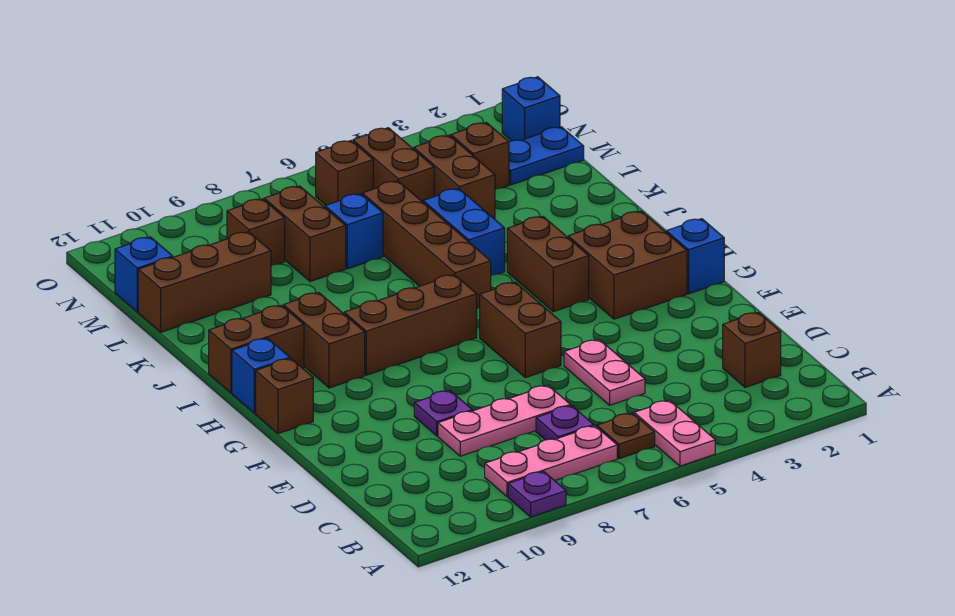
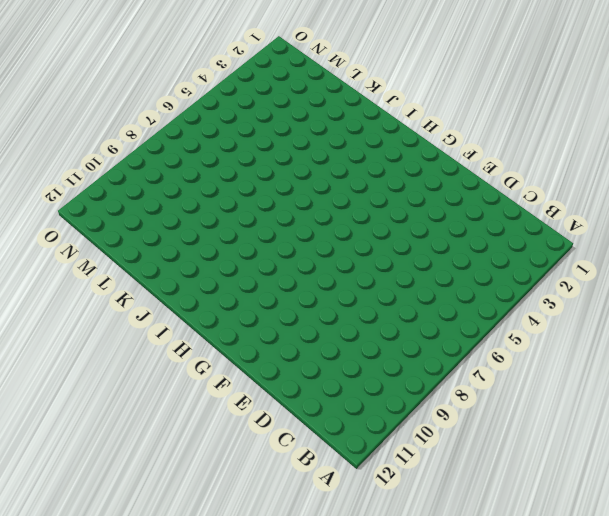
none -> pink 1x2 plate [634,400,715,466]
none -> purple 1x1 plate [508,472,566,517]
none -> brown 1x1 plate [597,413,655,459]
none -> pink 1x3 plate [485,426,617,497]

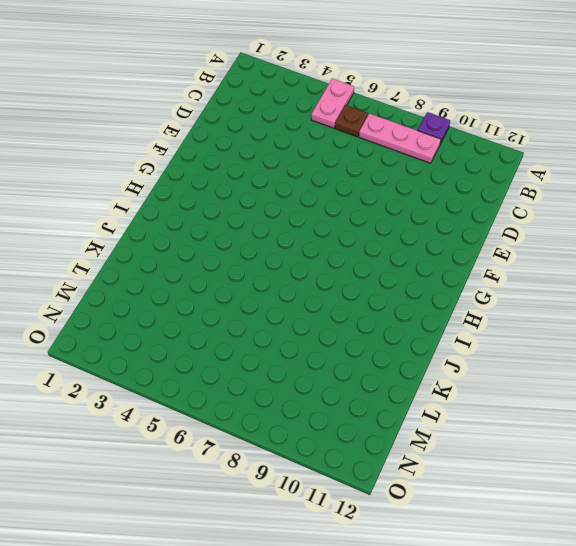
none -> brown 1x1 brick [723,312,781,388]
none -> purple 1x1 plate [536,406,594,440]
none -> pink 1x2 plate [564,340,645,405]
none -> pink 1x3 plate [438,385,570,456]

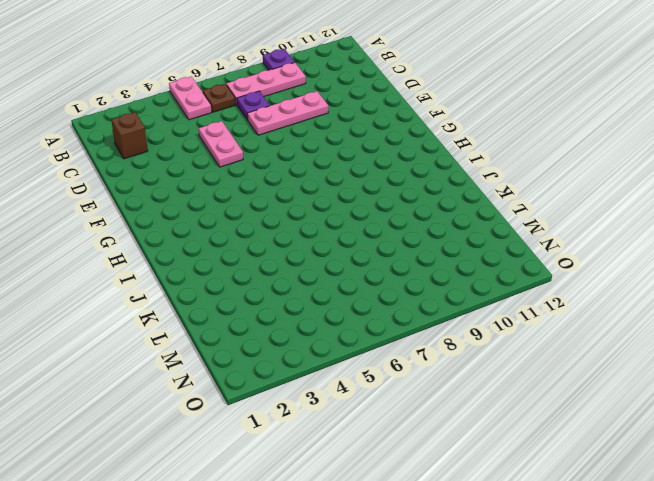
none -> purple 1x1 plate [414,391,472,436]
none -> brown 1x2 brick [480,282,561,378]
none -> blue 1x1 brick [666,219,724,294]
none -> brown 2x2 brick [568,211,687,319]

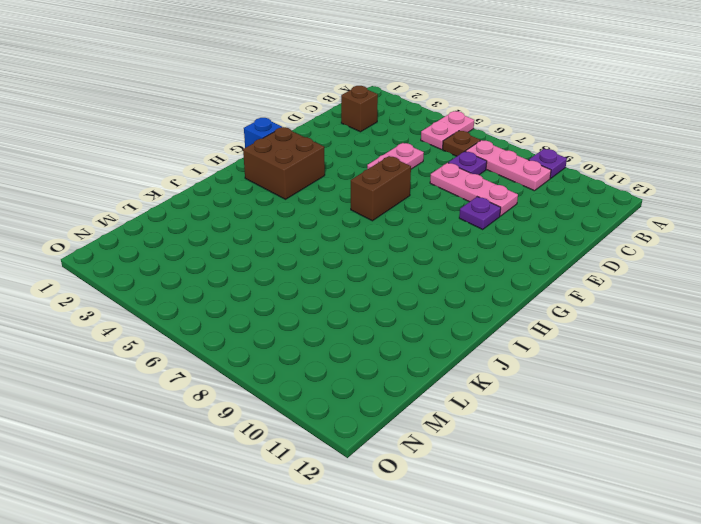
none -> brown 1x1 brick [256,359,313,434]
none -> brown 1x2 brick [507,216,589,312]
none -> brown 1x3 brick [344,275,477,375]
none -> brown 1x2 brick [283,293,365,388]

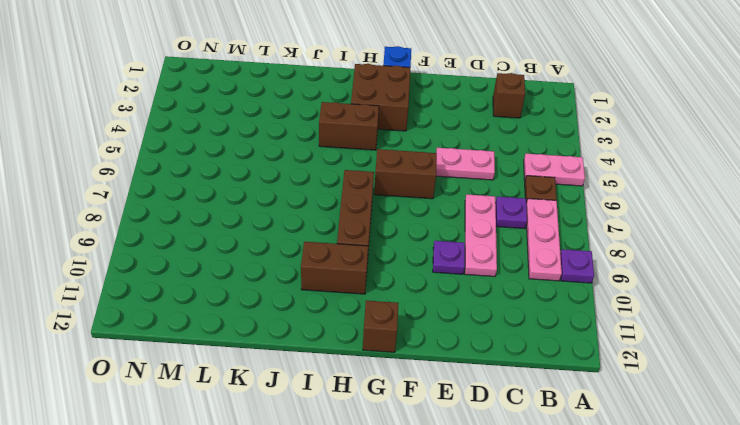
none -> blue 1x1 brick [232,338,290,413]
none -> brown 1x4 brick [362,181,491,308]
none -> brown 1x2 brick [209,305,304,393]
none -> blue 1x2 brick [423,188,505,275]

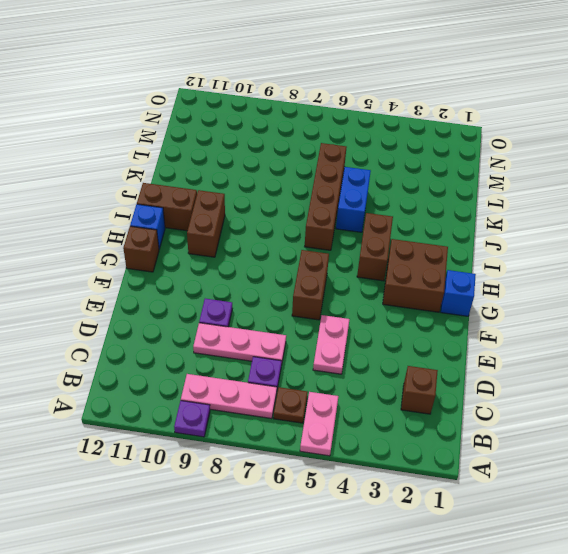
none -> brown 1x3 brick [344,275,477,375]
none -> brown 1x2 brick [414,135,495,219]
none -> blue 1x1 brick [325,194,383,269]
none -> brown 1x2 brick [264,186,346,282]

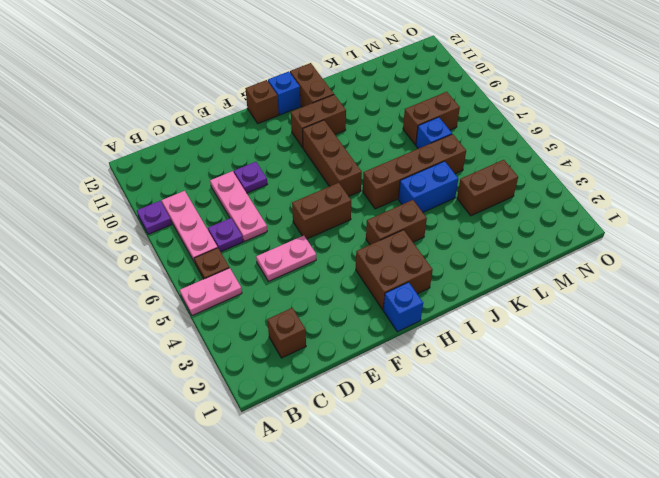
none -> brown 1x3 brick [138,232,271,332]
none -> blue 1x2 plate [509,127,584,185]
none -> brown 1x1 brick [451,123,509,189]
none -> brown 1x2 brick [353,128,434,202]

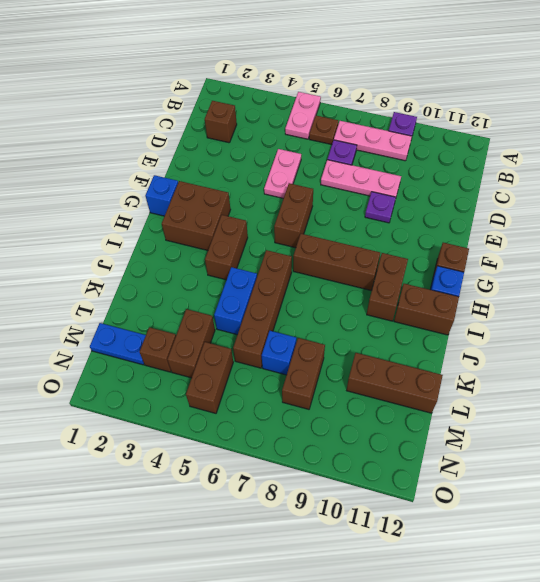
none -> brown 1x1 brick [227,199,285,266]
none -> blue 1x1 brick [115,237,173,312]
none -> blue 1x1 brick [502,77,560,141]
none -> brown 1x1 brick [316,141,373,205]

